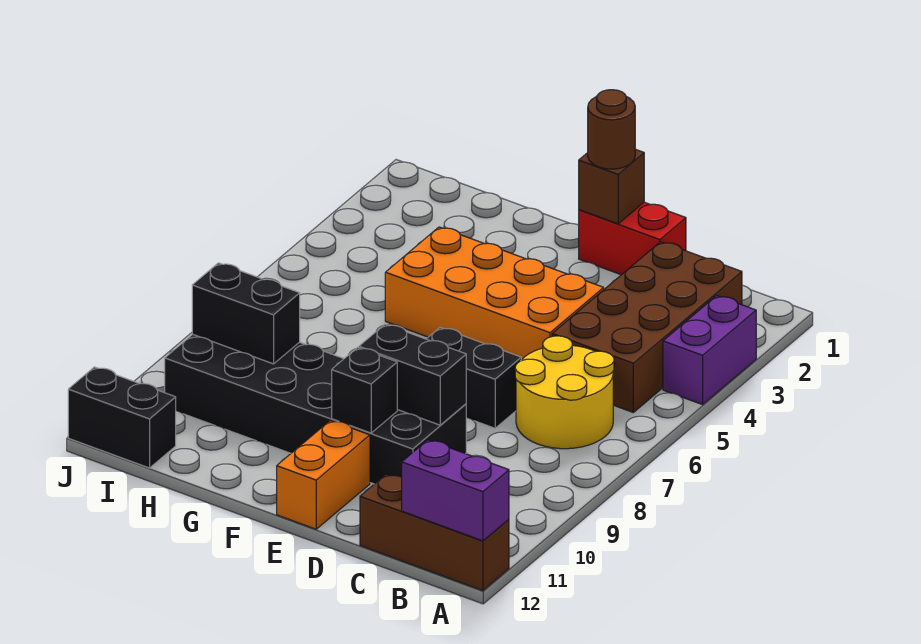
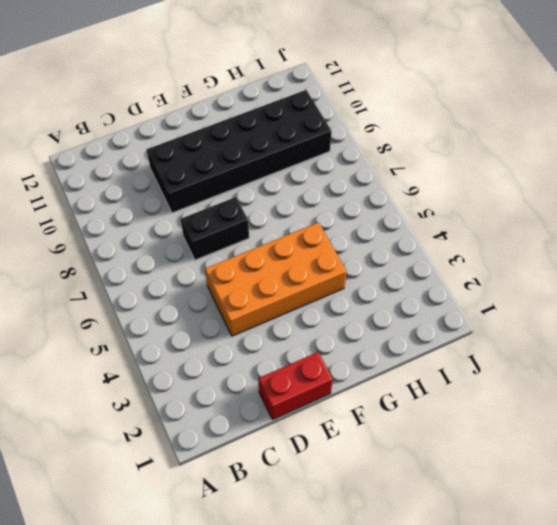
none -> purple 1x2 brick [663,296,756,405]
none -> brown 1x3 brick [360,474,509,591]
none -> brown 2x4 brick [552,242,742,412]

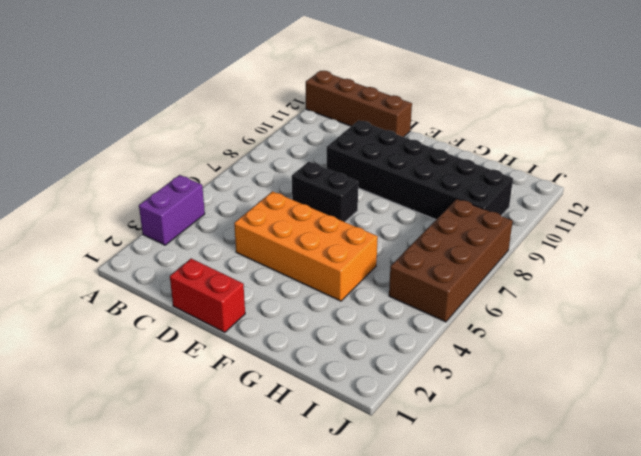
brown 1x4 brick [306,71,412,137] -> brown 1x3 brick [360,474,509,591]
brown 2x4 brick [389,199,513,322] -> brown 2x4 brick moved to [552,242,742,412]
none -> yellow 2x2 round brick [515,336,614,449]
none -> orange 1x2 brick [277,420,370,529]
none -> black 1x2 brick [68,367,176,468]

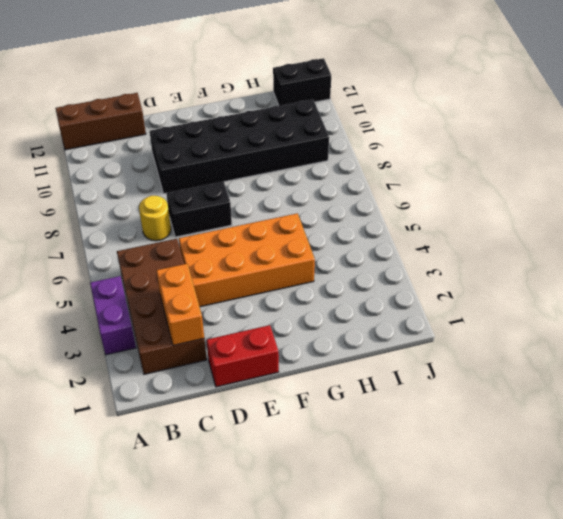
orange 1x2 brick [156,264,204,345] -> orange 1x2 brick moved to [277,420,370,529]
yellow 1x1 round brick [139,196,171,241] -> yellow 2x2 round brick [515,336,614,449]
none -> purple 1x2 brick [402,440,509,541]
none -> black 1x2 brick [359,324,466,425]
none -> brown 1x1 brick [579,149,644,224]

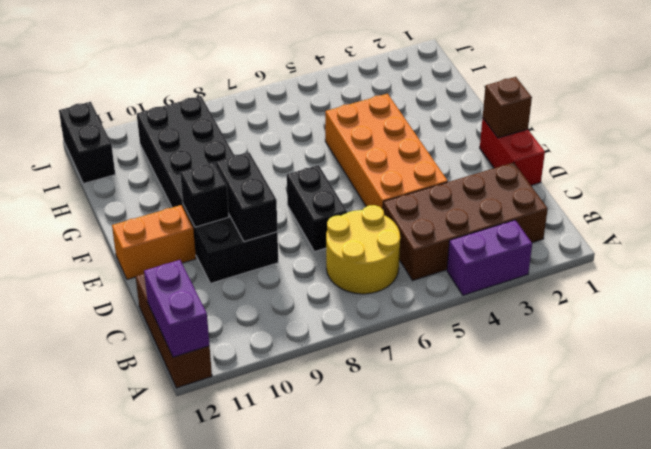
none -> black 1x2 brick [192,263,300,364]
none -> brown 1x1 round brick [588,90,635,169]

